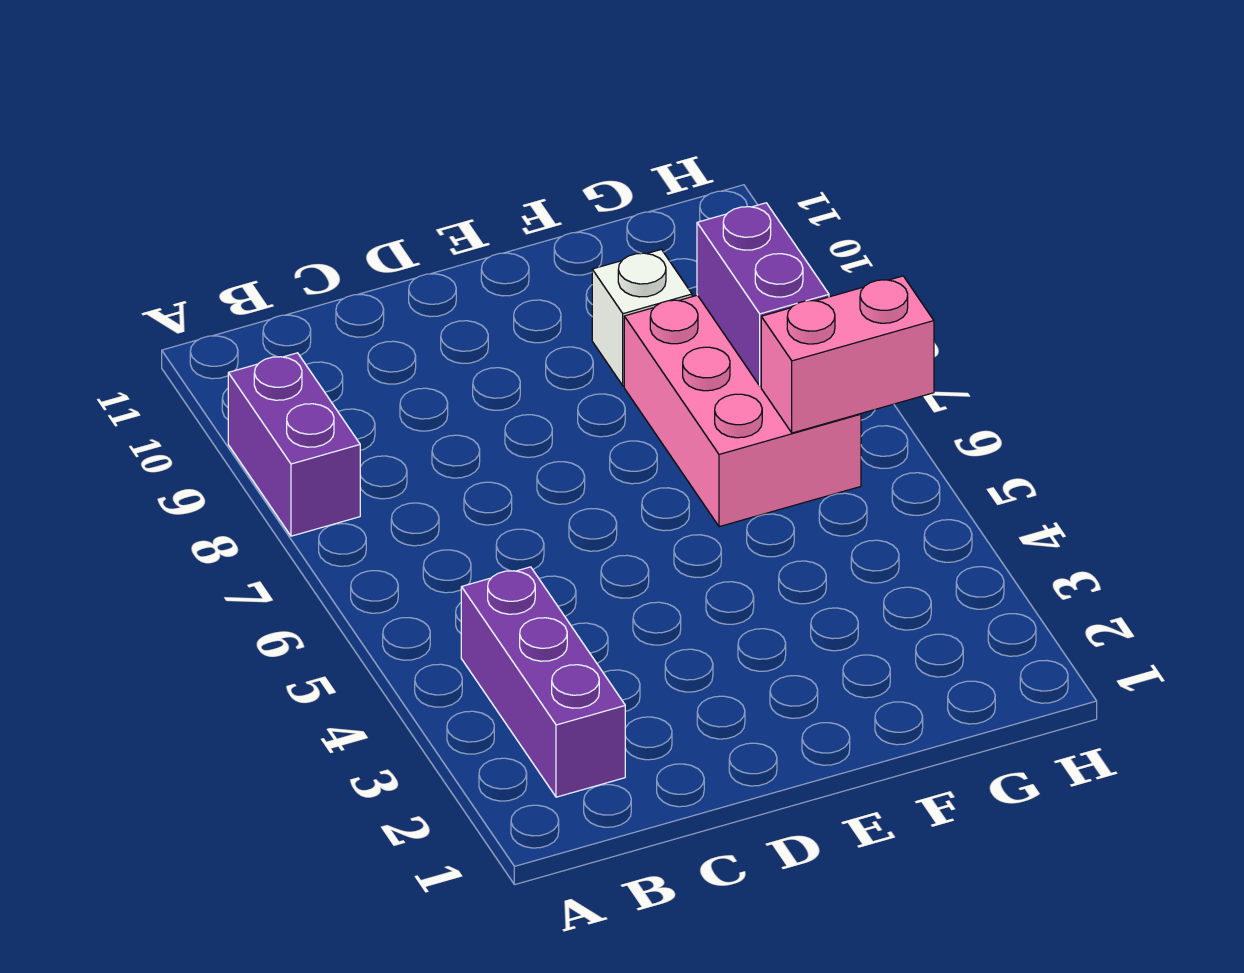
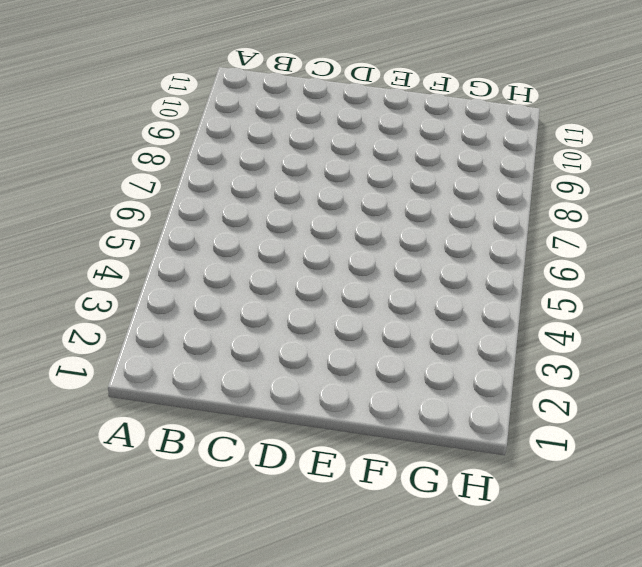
none -> purple 1x2 brick [228,353,360,536]
none -> purple 1x3 brick [461,567,625,797]

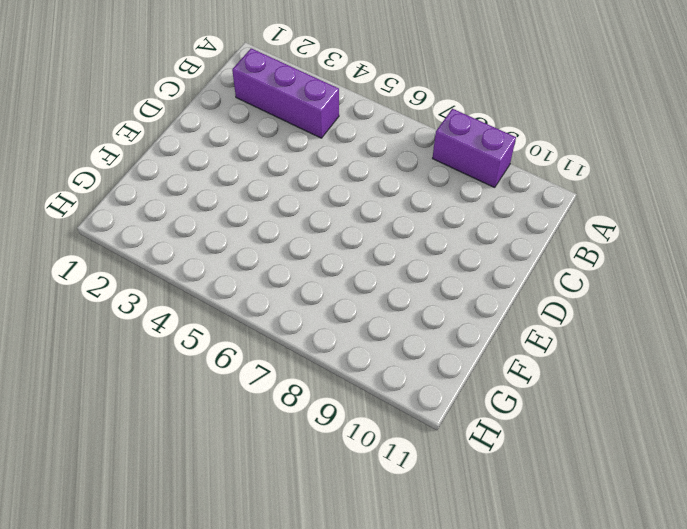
none -> pink 2x3 brick [624,295,861,527]
none -> white 1x1 brick [592,249,692,386]

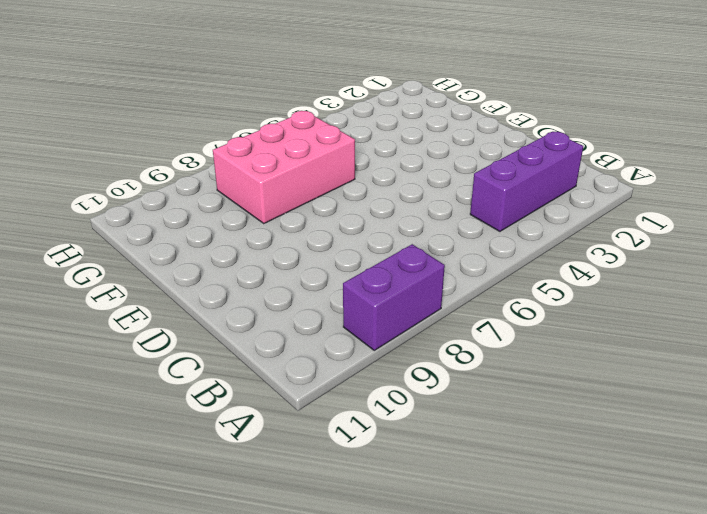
none -> white 1x1 brick [592,249,692,386]
none -> pink 1x2 brick [761,276,934,433]

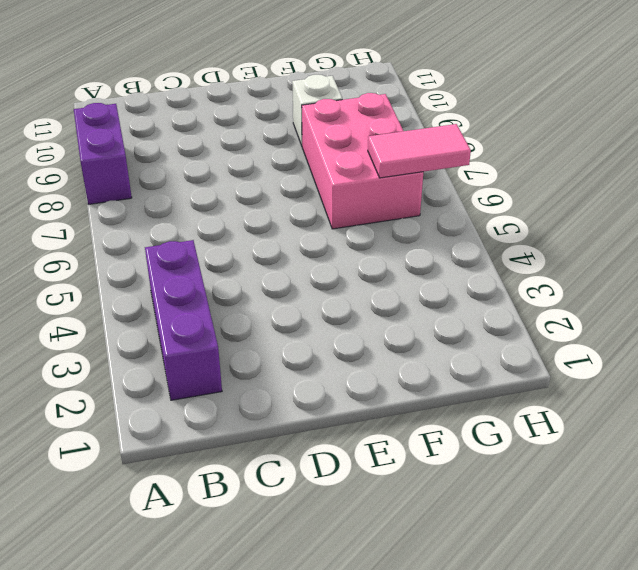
pink 1x2 tile [368,124,471,178] -> pink 1x2 brick [761,276,934,433]
none -> purple 1x2 brick [697,203,829,386]

